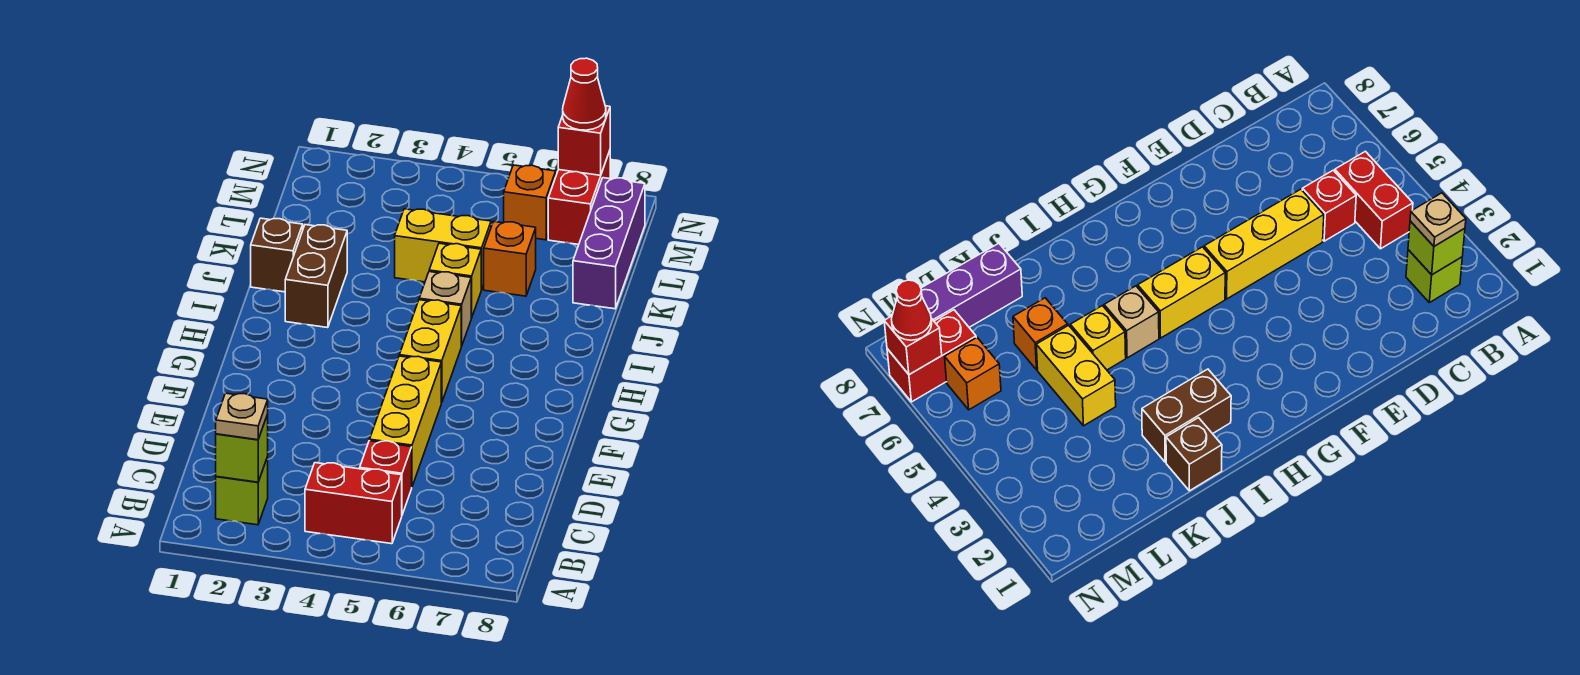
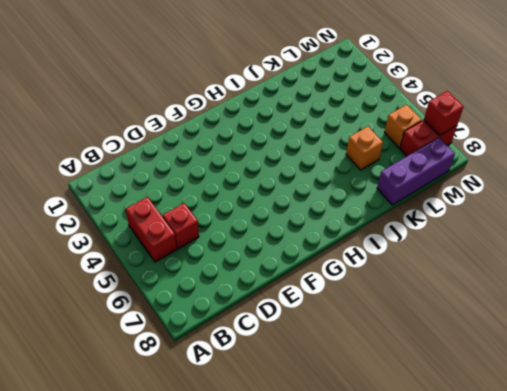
none -> lime 1x1 brick [216,457,268,525]
none -> yellow 1x3 brick [370,356,441,486]
none -> yellow 1x2 brick [399,300,461,403]

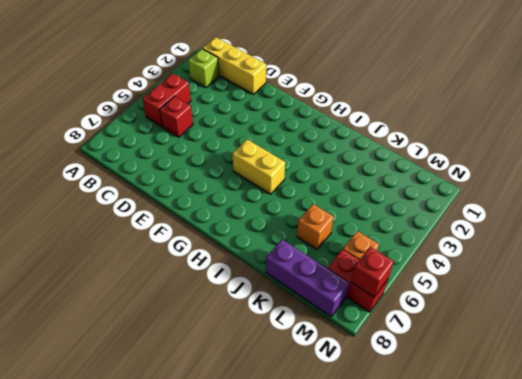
yellow 1x3 brick [203,37,266,94] -> yellow 1x3 brick moved to [370,356,441,486]
none -> brown 1x2 brick [285,225,347,328]
none -> tan 1x1 brick [419,272,471,346]
none -> brown 1x1 brick [251,218,303,292]

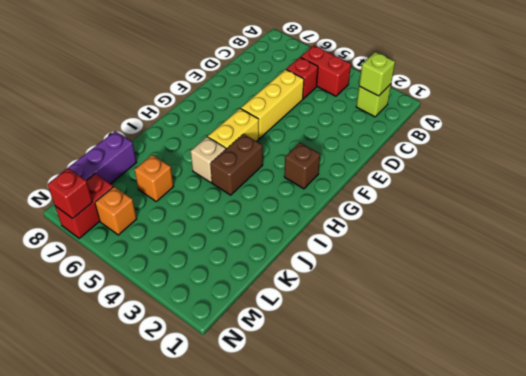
brown 1x1 brick [284,143,320,189] -> brown 1x1 brick moved to [251,218,303,292]
brown 1x2 brick [210,134,263,195] -> brown 1x2 brick moved to [285,225,347,328]
none -> yellow 1x1 brick [429,243,481,318]
none -> yellow 1x2 brick [395,209,491,290]
none -> tan 1x1 plate [216,393,268,440]

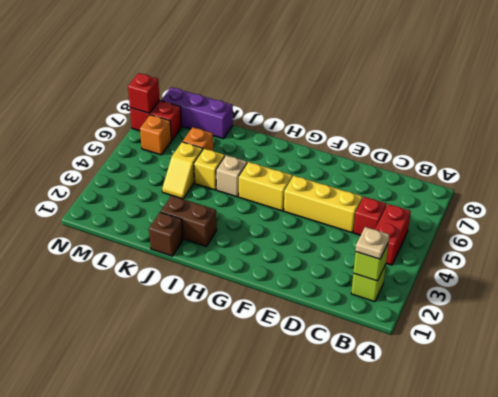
yellow 1x2 slope [162,142,203,199] -> yellow 1x2 brick [395,209,491,290]
none -> red 1x1 cone [563,58,606,130]

